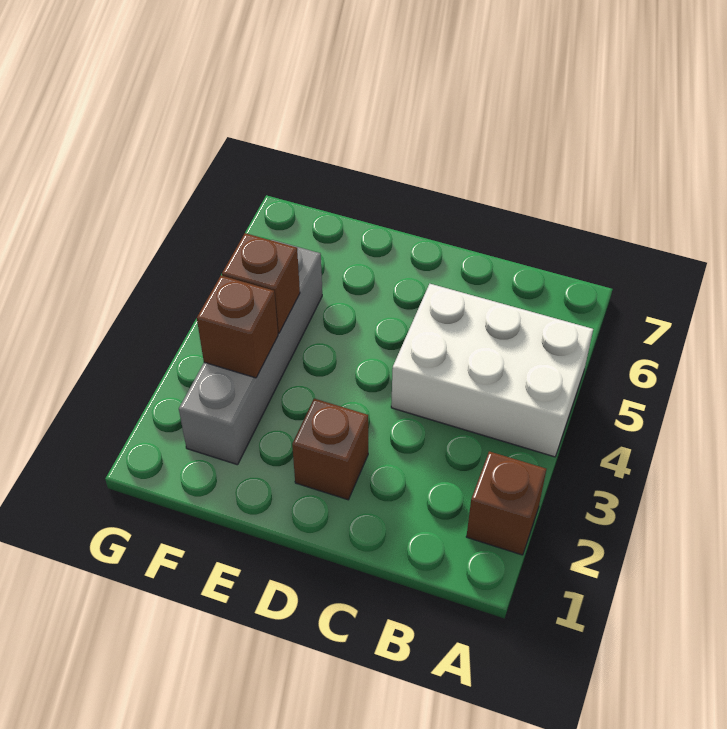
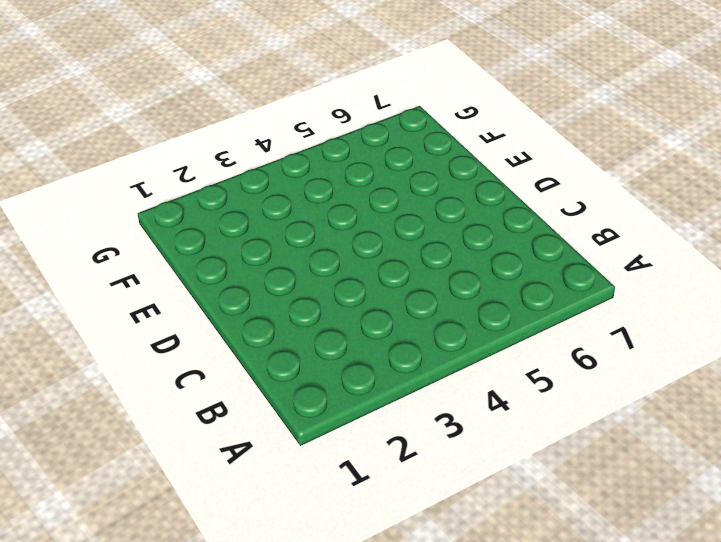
none -> brown 1x1 brick [466,451,546,555]
none -> white 2x3 brick [391,284,593,457]

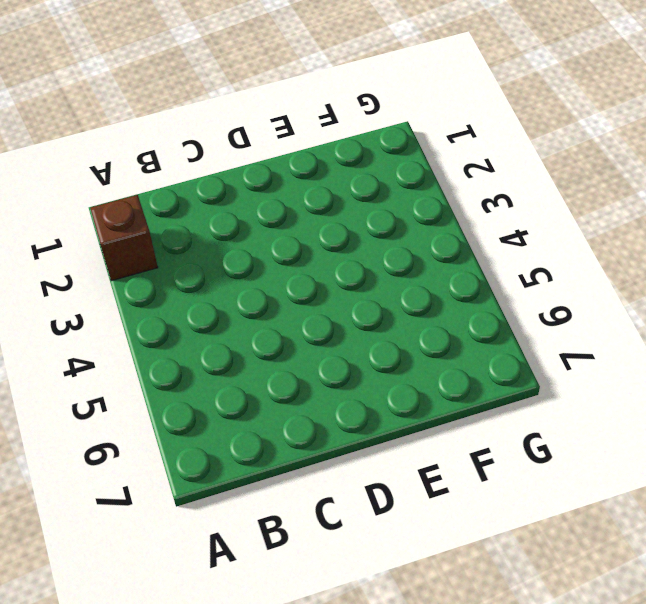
none -> white 2x3 brick [391,284,593,457]
none -> brown 1x1 brick [292,399,368,500]

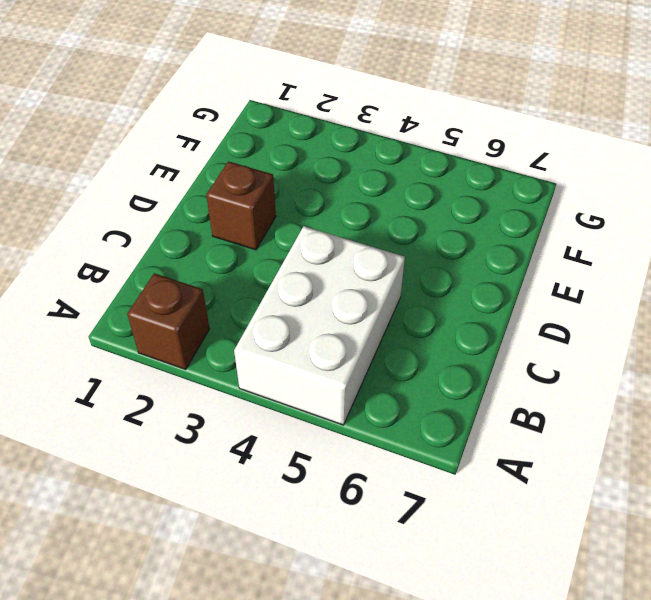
none -> grey 1x4 brick [179,240,322,465]
none -> brown 1x1 brick [197,276,278,378]

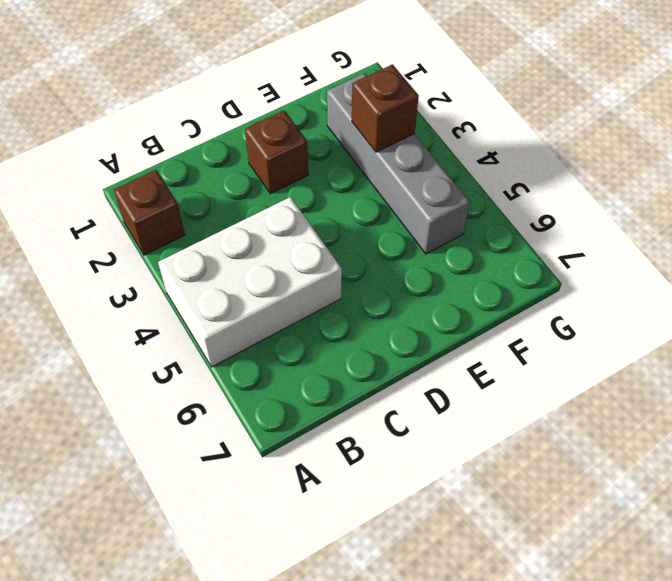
none -> brown 1x1 brick [222,233,300,333]

